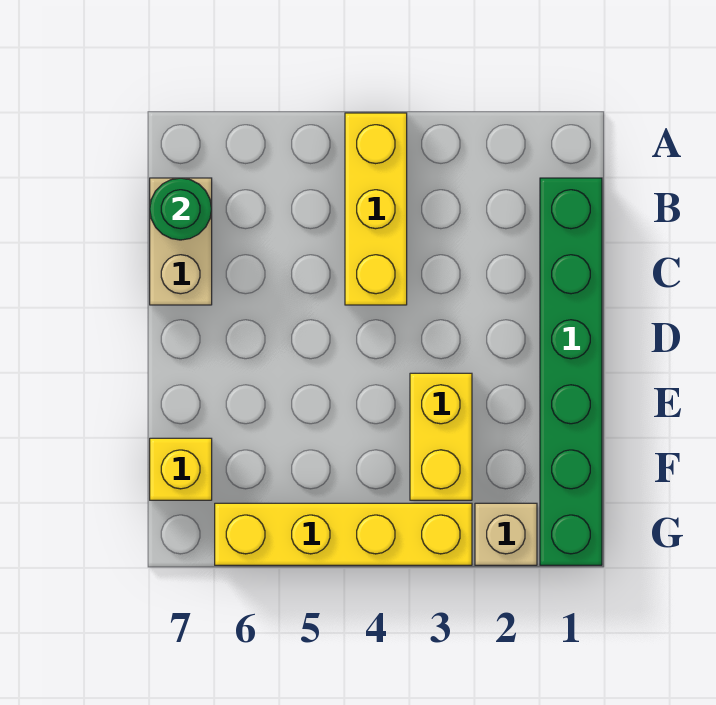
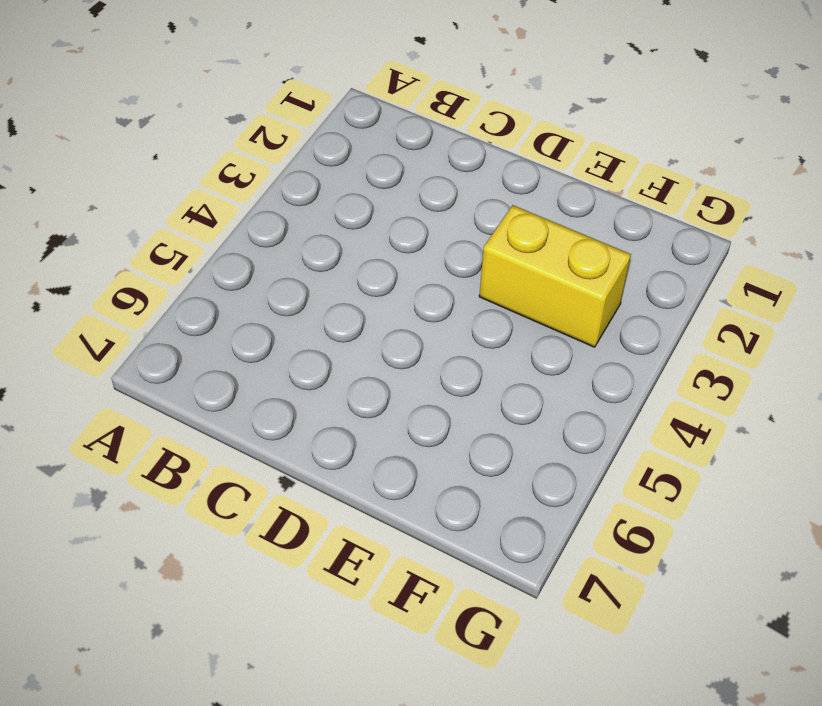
none -> yellow 1x3 brick [345,113,407,305]
none -> green 1x6 brick [540,178,602,565]

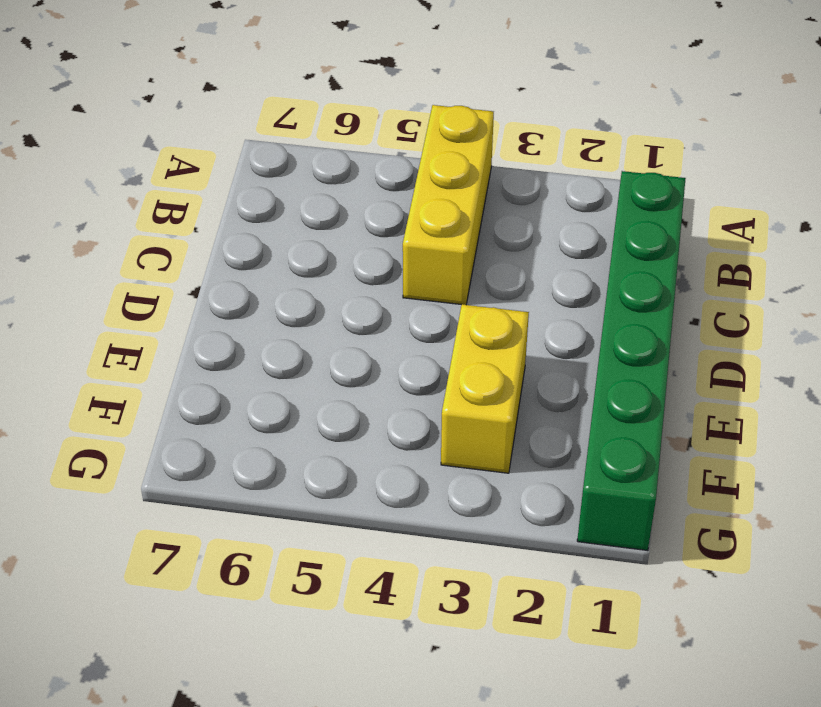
none -> tan 1x2 brick [150,178,212,305]
none -> yellow 1x1 brick [150,438,212,500]

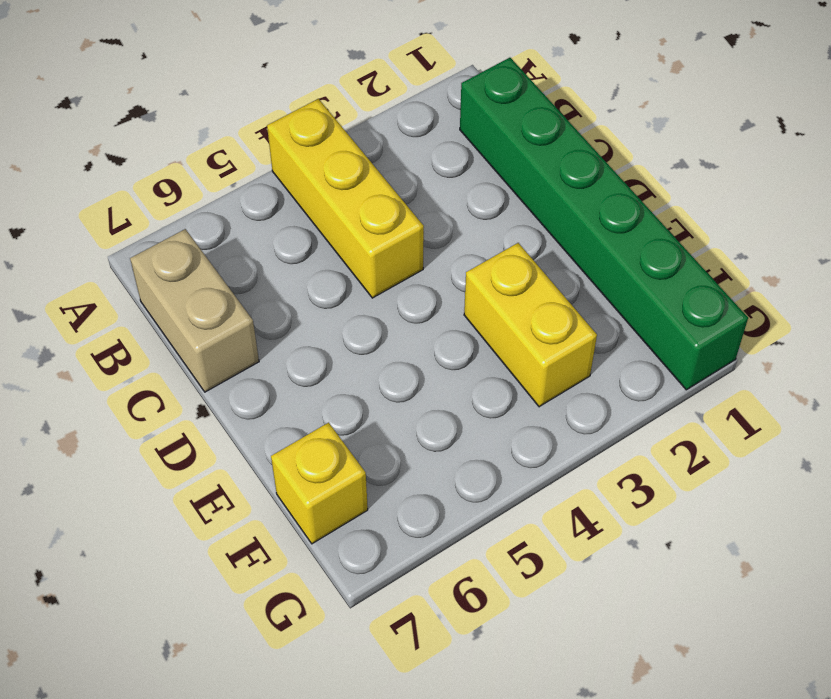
none -> tan 1x1 brick [475,503,537,565]
none -> yellow 1x4 brick [215,503,472,565]

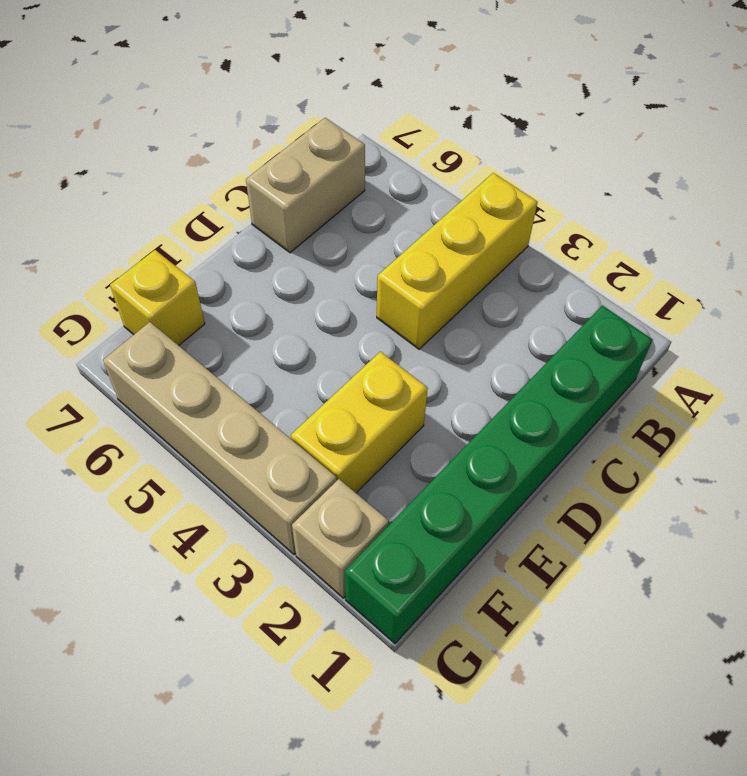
tan 1x4 brick [103,322,336,554] -> yellow 1x4 brick [215,503,472,565]
none -> green 1x1 round brick [150,178,212,240]

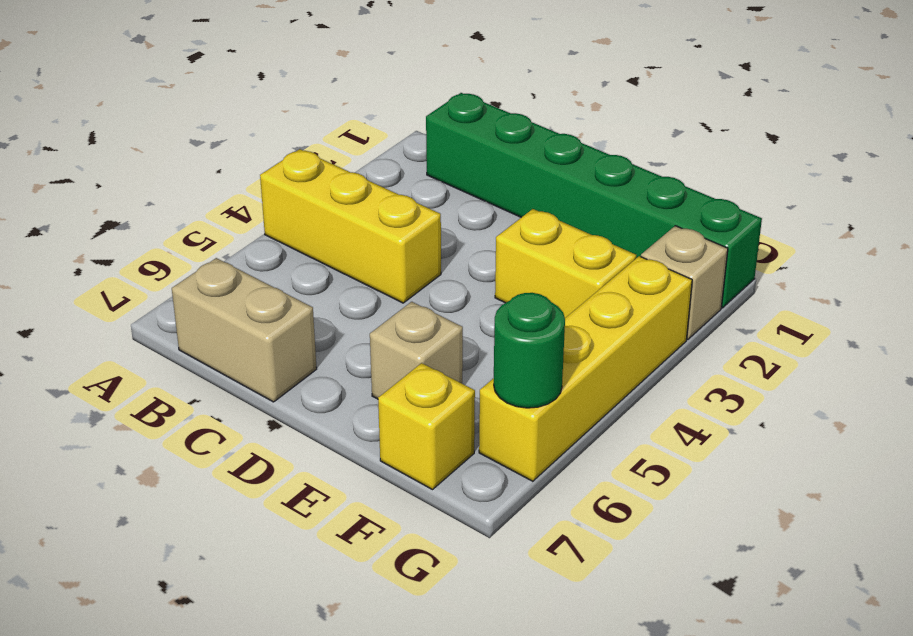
tan 1x1 brick [370,302,463,399] -> none
green 1x1 round brick [494,293,565,408] -> green 1x1 round brick moved to [150,178,212,240]

